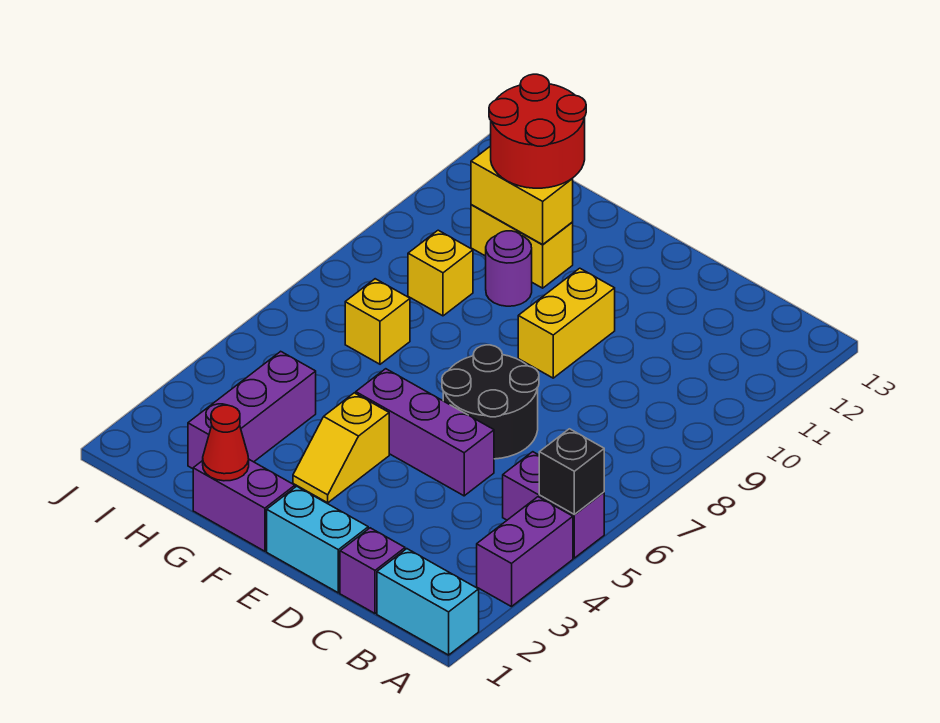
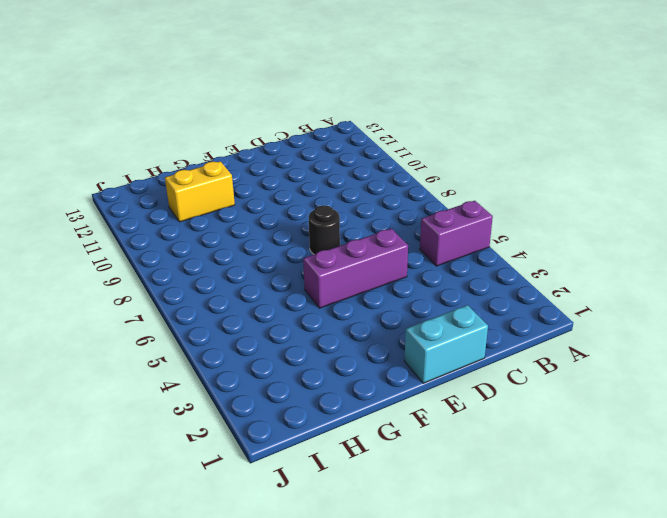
black 1x1 round brick [309,205,340,254] -> black 2x2 round brick [442,345,539,459]
none -> cyan 1x2 brick [377,549,479,655]
none -> purple 1x2 brick [477,497,573,607]
none -> purple 1x1 brick [340,528,405,613]

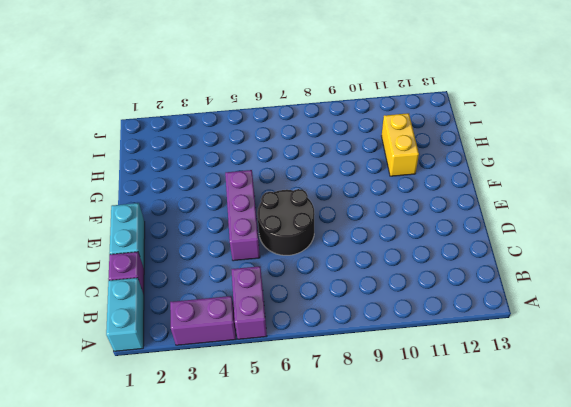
none -> yellow 1x2 brick [518,268,615,378]
none -> purple 1x2 brick [193,460,295,551]
none -> yellow 1x2 slope [293,393,389,503]

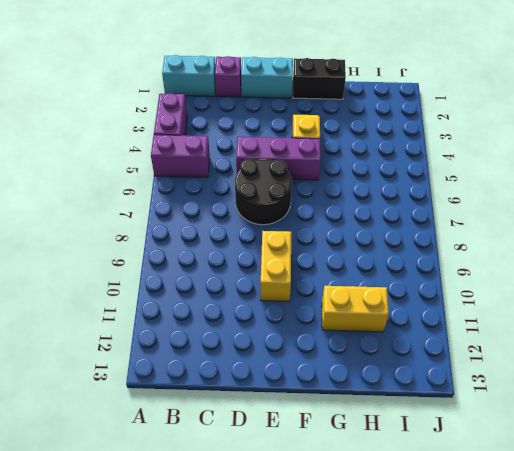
black 1x2 brick [293,58,346,99] -> purple 1x2 brick [193,460,295,551]
none -> purple 1x1 round brick [486,231,532,306]
none -> purple 1x3 brick [188,351,316,469]
none -> yellow 1x1 brick [345,279,410,364]

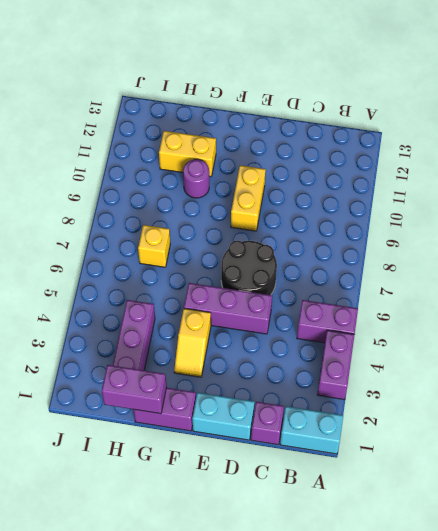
purple 1x2 brick [102,365,167,414] -> red 1x1 cone [203,405,249,481]
none -> yellow 1x1 brick [408,230,473,316]
none -> black 1x1 brick [539,429,604,515]
none -> yellow 1x2 brick [471,146,573,244]

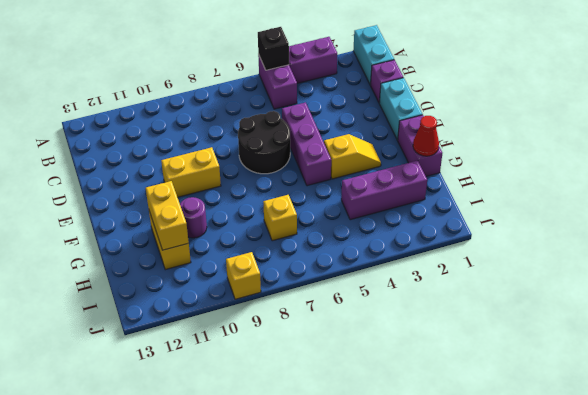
yellow 1x1 brick [226,252,261,299] -> yellow 1x1 brick moved to [408,230,473,316]
none -> red 2x2 round brick [489,74,586,188]

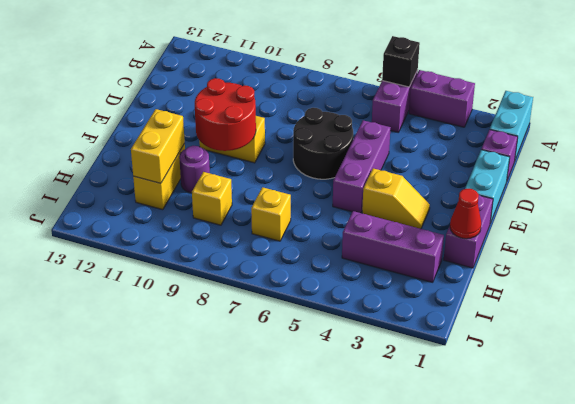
red 2x2 round brick [195,78,256,151] -> red 2x2 round brick moved to [489,74,586,188]

